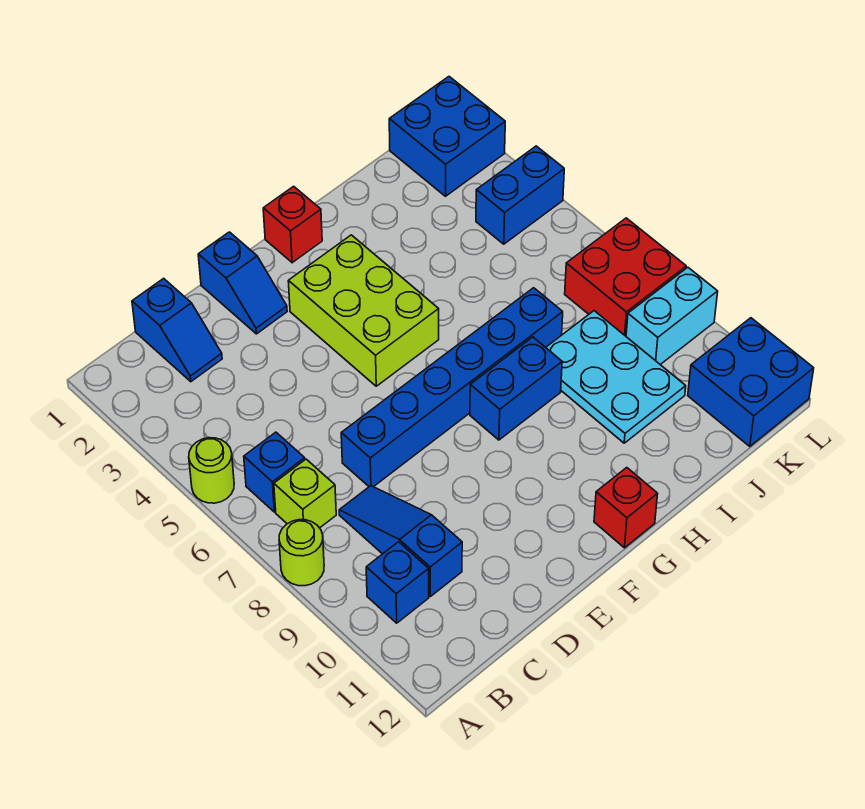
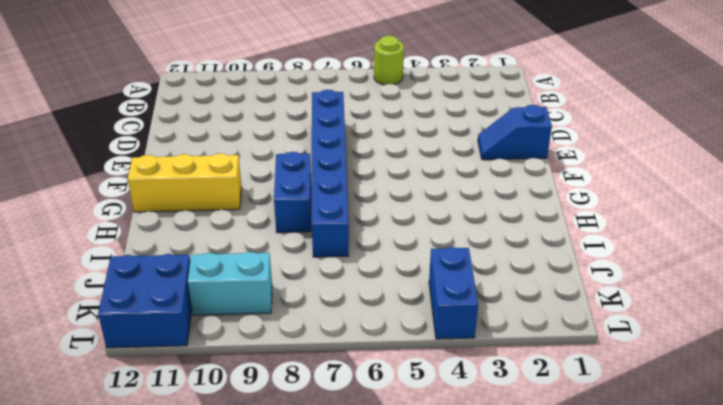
yellow 1x3 brick [128,153,242,212] -> red 1x1 brick [594,468,658,548]
cyan 1x2 brick [188,252,272,315] -> cyan 1x2 brick turned to [626,267,718,365]
none -> lime 1x1 round brick [279,520,324,586]
none -> blue 1x1 brick [244,432,305,512]
none -> lime 1x1 brick [274,459,336,528]

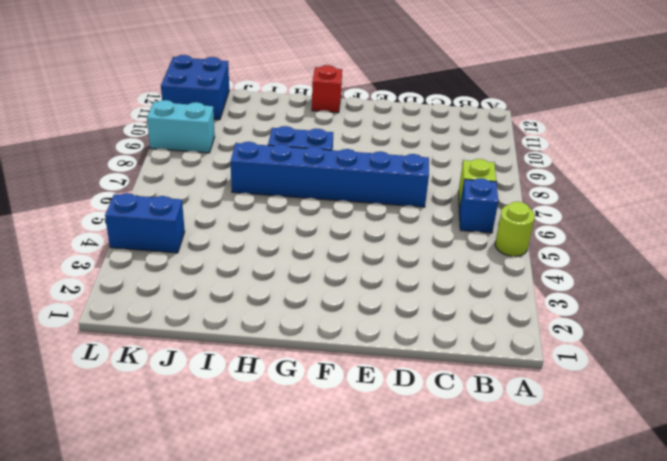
none -> lime 1x1 round brick [279,520,324,586]
none -> blue 1x1 brick [366,542,429,623]
none -> blue 1x2 slope [132,278,222,382]

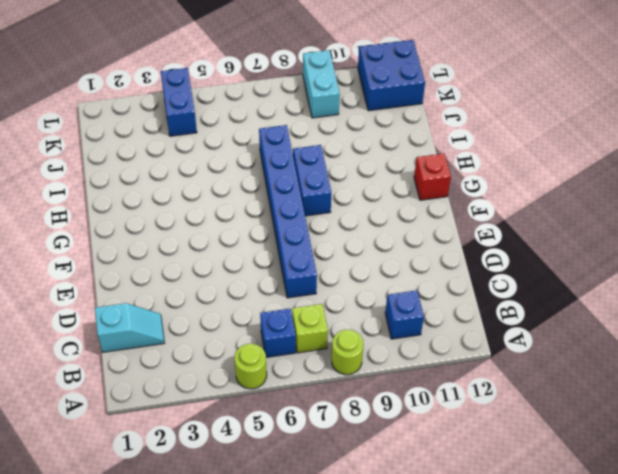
cyan 1x2 slope [95,303,164,352] -> blue 1x2 slope [132,278,222,382]
none -> blue 1x3 slope [339,486,462,596]
none -> blue 1x2 slope [198,232,287,334]
none -> lime 2x3 brick [288,235,439,386]

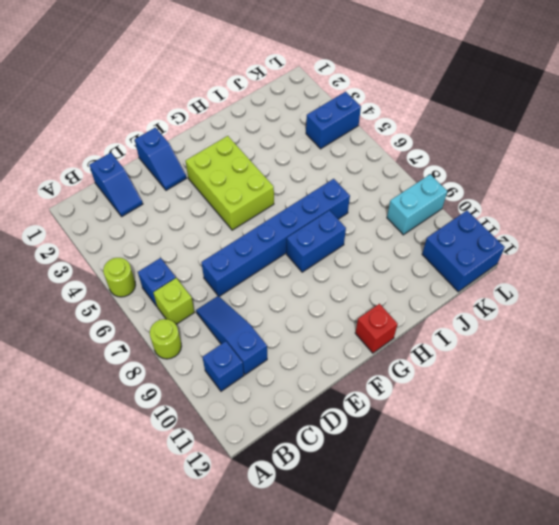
none -> red 1x1 brick [263,186,322,263]
none -> cyan 2x3 plate [546,311,686,443]
none -> blue 2x2 brick [389,77,505,196]

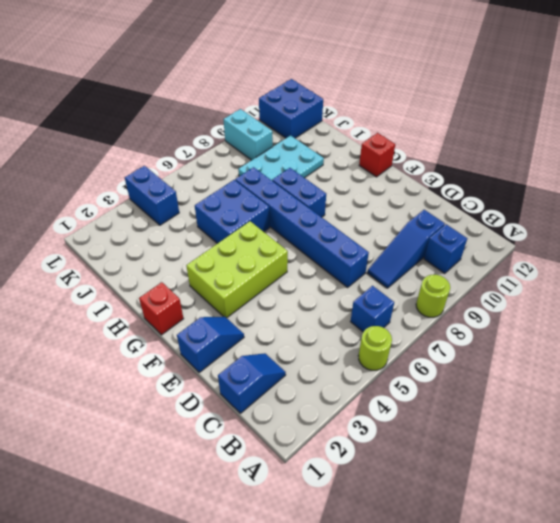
blue 2x2 brick [195,180,270,244] -> blue 2x2 brick moved to [389,77,505,196]
none -> lime 1x1 brick [274,459,336,528]
none -> red 2x2 brick [565,218,686,336]

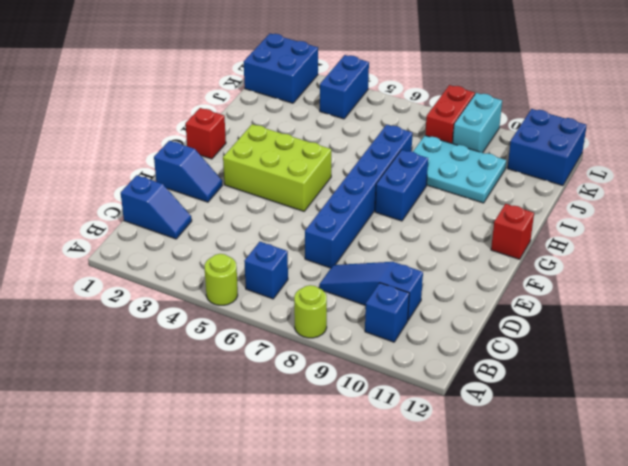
red 1x2 brick [425,85,475,144] -> red 2x2 brick [565,218,686,336]
none -> lime 1x1 brick [274,459,336,528]

